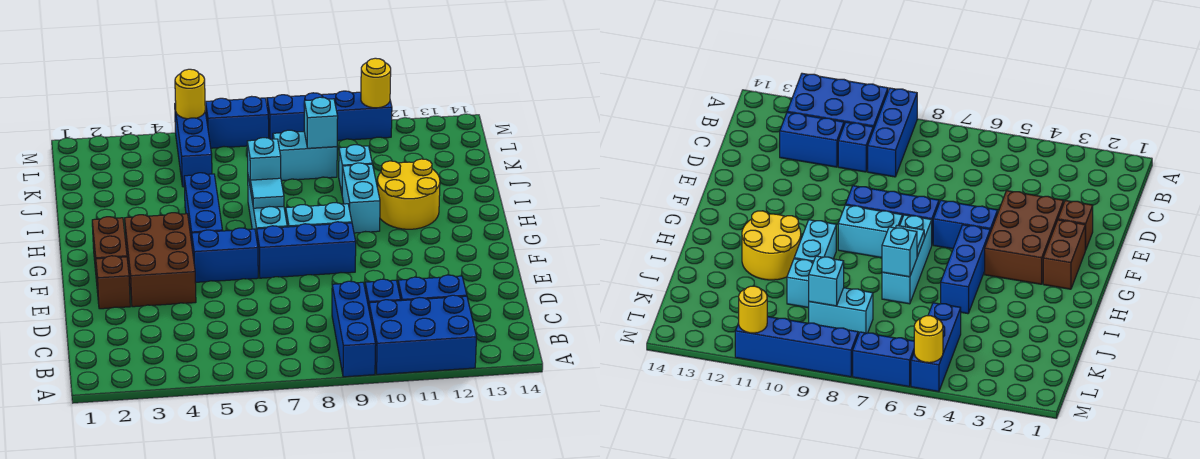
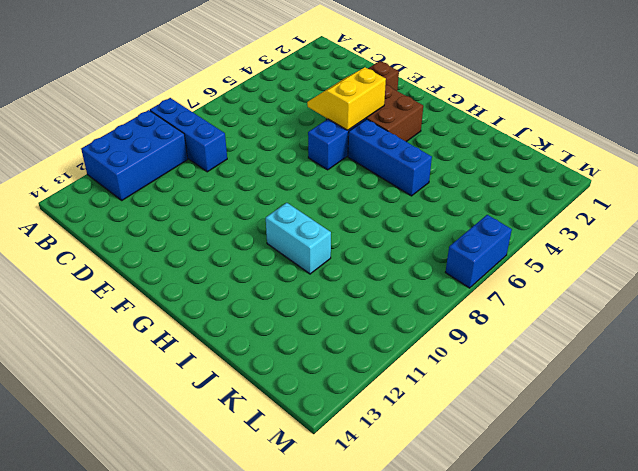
yellow 2x2 slope [307,67,386,130] -> none
none -> blue 1x1 brick [365,279,401,307]
none -> blue 1x2 brick [398,275,467,301]
none -> brown 1x2 brick [92,217,127,282]

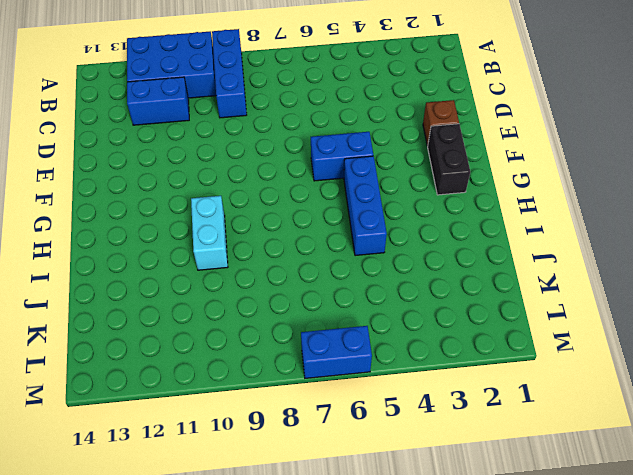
black 1x2 brick [428,124,470,195] -> brown 1x2 brick [92,217,127,282]
none -> blue 1x1 brick [365,279,401,307]
none -> brown 2x3 brick [125,213,196,307]
none -> blue 1x3 brick [257,222,356,278]

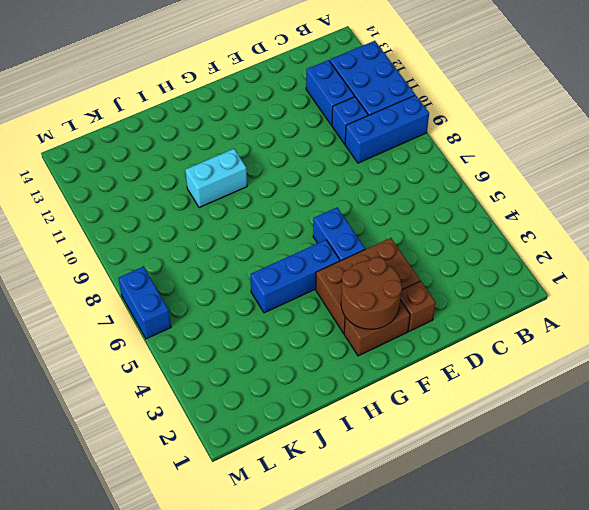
brown 2x2 round brick [341,257,402,329] -> none
none -> blue 1x3 brick [257,222,356,278]
none -> cyan 1x3 brick [248,177,287,238]
none -> cyan 1x2 brick [286,203,352,227]

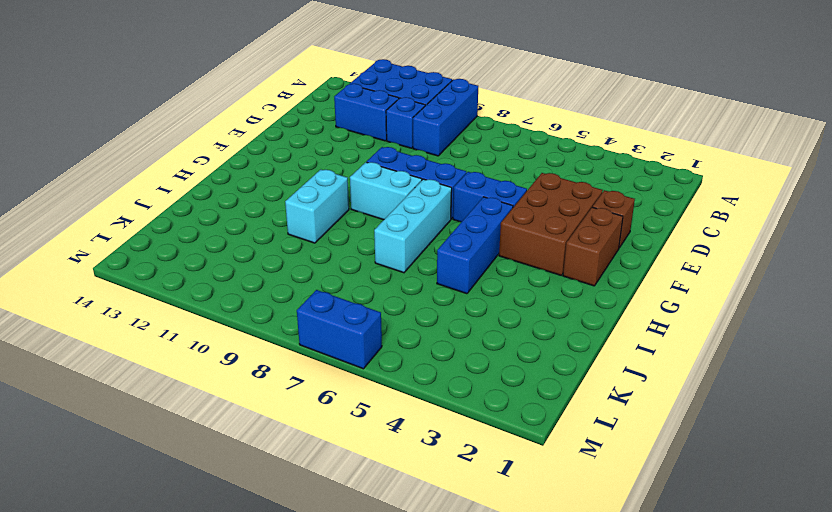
none -> yellow 2x2 round brick [377,159,440,229]
none -> cyan 1x1 brick [339,145,372,193]
none -> blue 1x3 brick [175,103,212,187]

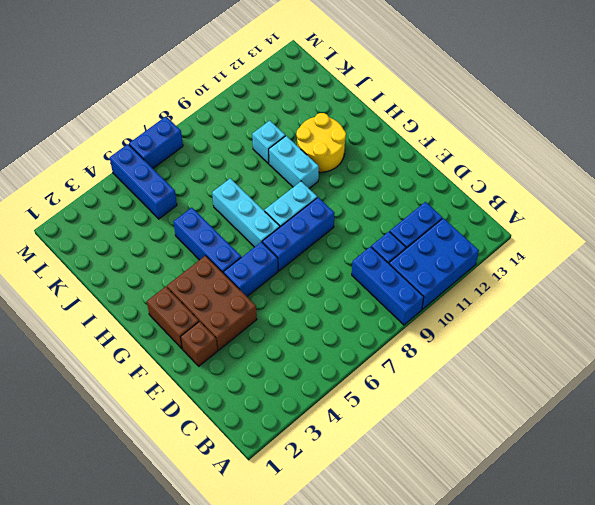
none -> cyan 1x2 brick [273,130,337,181]
none -> blue 1x4 brick [267,91,392,141]
none -> cyan 1x1 tile [251,178,284,208]

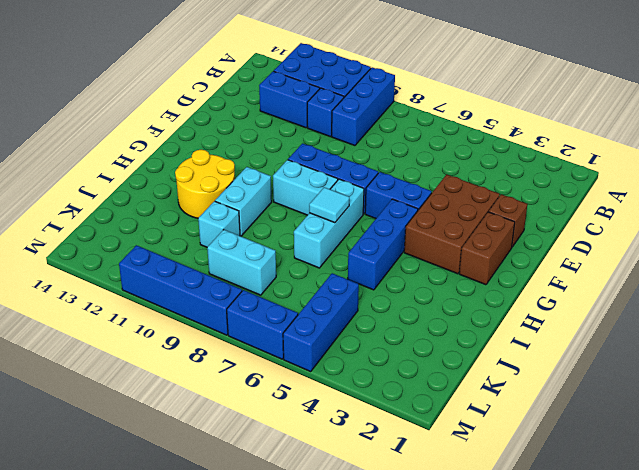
none -> cyan 1x1 brick [247,138,281,189]
none -> cyan 1x1 brick [304,97,338,148]
none -> yellow 1x1 round brick [175,69,205,119]

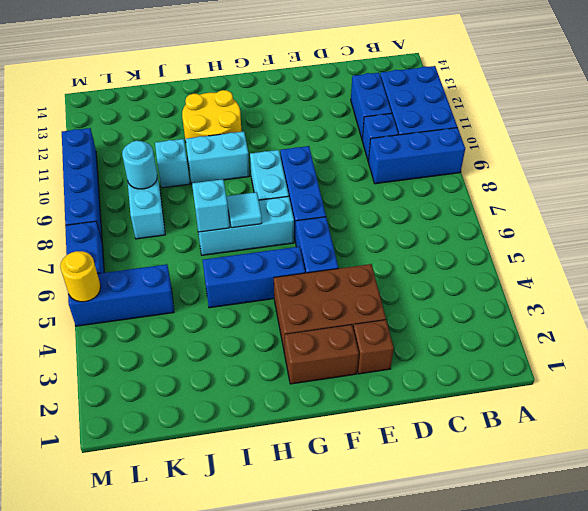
cyan 1x1 round brick [122,141,157,189] -> cyan 1x1 brick [304,97,338,148]
none -> yellow 1x1 round brick [361,58,391,108]

